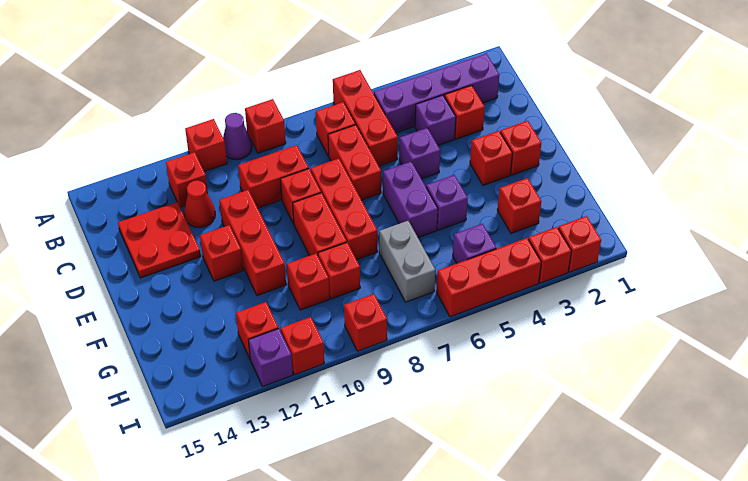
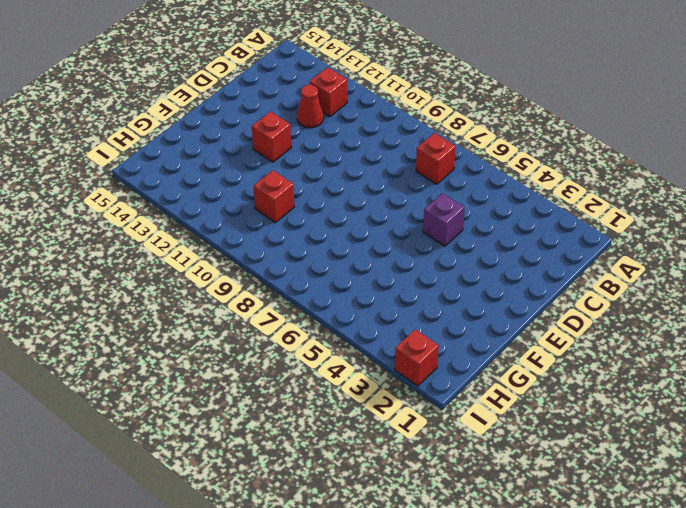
none -> red 1x3 brick [333,70,398,166]
none -> red 1x1 brick [245,99,286,153]
none -> purple 1x1 cone [223,113,252,160]
none -> red 1x1 brick [185,119,227,172]

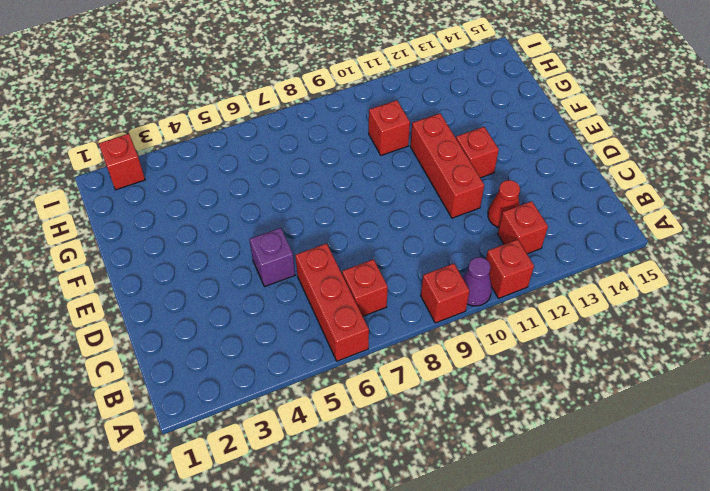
none -> purple 1x4 brick [374,54,499,133]
none -> red 1x1 brick [444,85,485,139]
none -> purple 1x1 brick [415,95,456,145]
none -> red 1x2 brick [328,125,381,200]

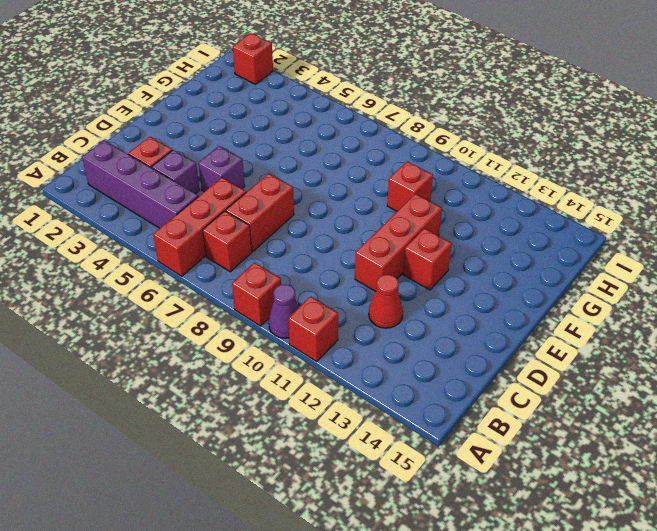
none -> red 1x1 brick [166,152,208,207]
none -> red 1x2 brick [238,145,309,208]
none -> red 2x2 plate [118,202,201,278]
none -> red 1x3 brick [311,158,377,260]

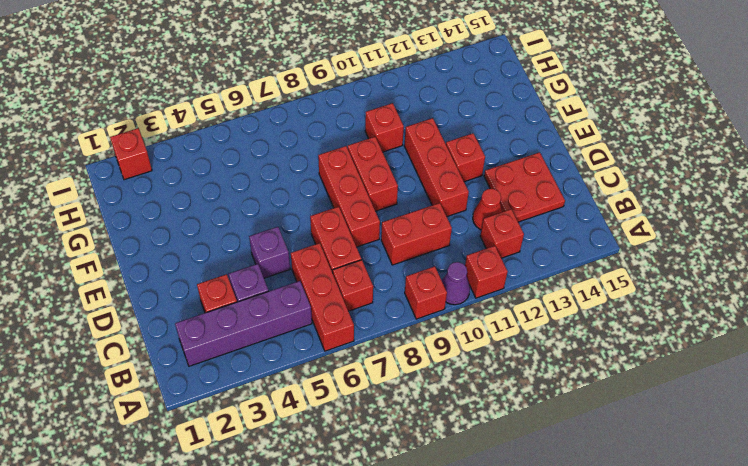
none -> red 1x1 brick [280,169,321,224]
none -> red 1x1 brick [500,121,541,175]
none -> red 1x1 brick [470,131,513,185]
none -> purple 1x2 brick [383,162,438,238]

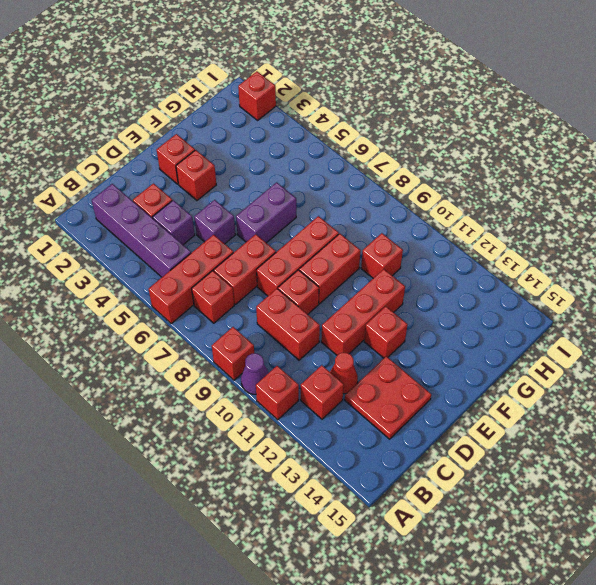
none -> purple 1x1 brick [426,175,468,230]
none -> red 1x1 brick [497,178,541,233]
none -> grey 1x2 brick [379,221,435,302]
none -> red 1x1 brick [318,243,360,299]

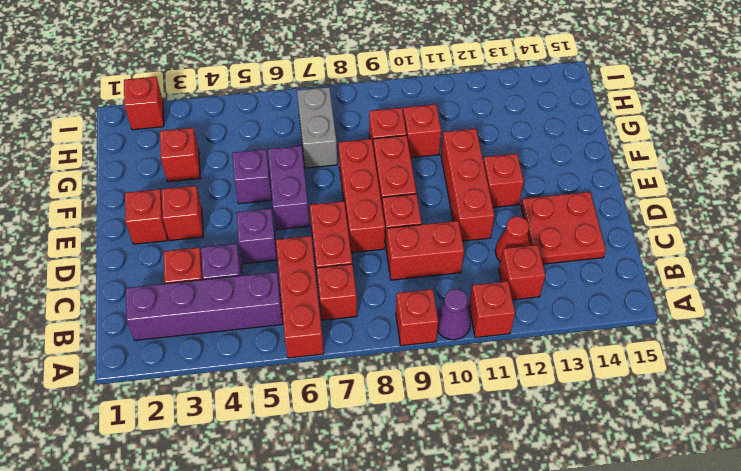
none -> purple 1x1 brick [453,224,496,263]
none -> red 1x1 brick [236,302,278,358]
none -> red 1x1 brick [528,227,571,283]
none -> red 1x3 brick [437,238,541,317]

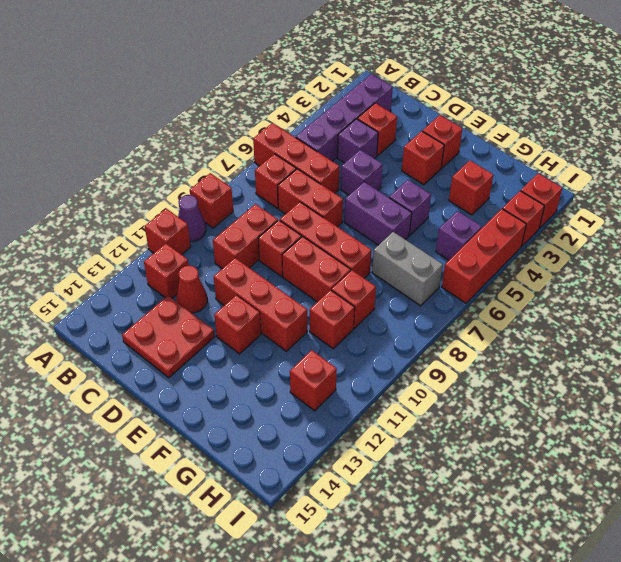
none -> red 1x1 brick [344,294,387,351]
none -> red 1x1 brick [281,317,324,375]
none -> purple 1x1 brick [248,329,293,386]

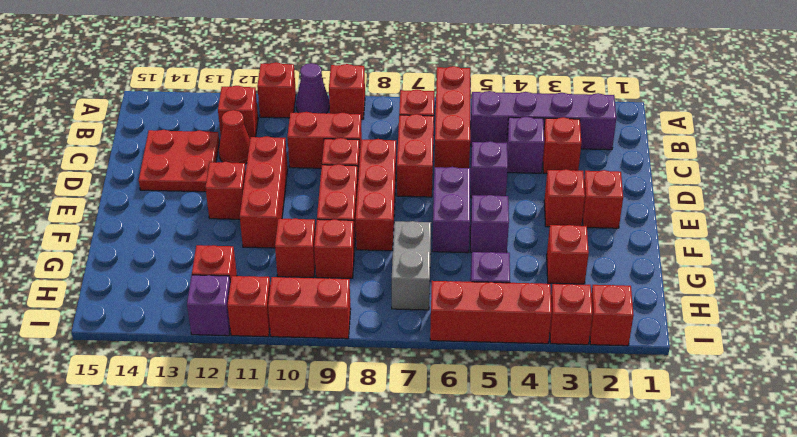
red 1x2 brick [268,277,351,339] -> red 1x1 brick [344,294,387,351]

